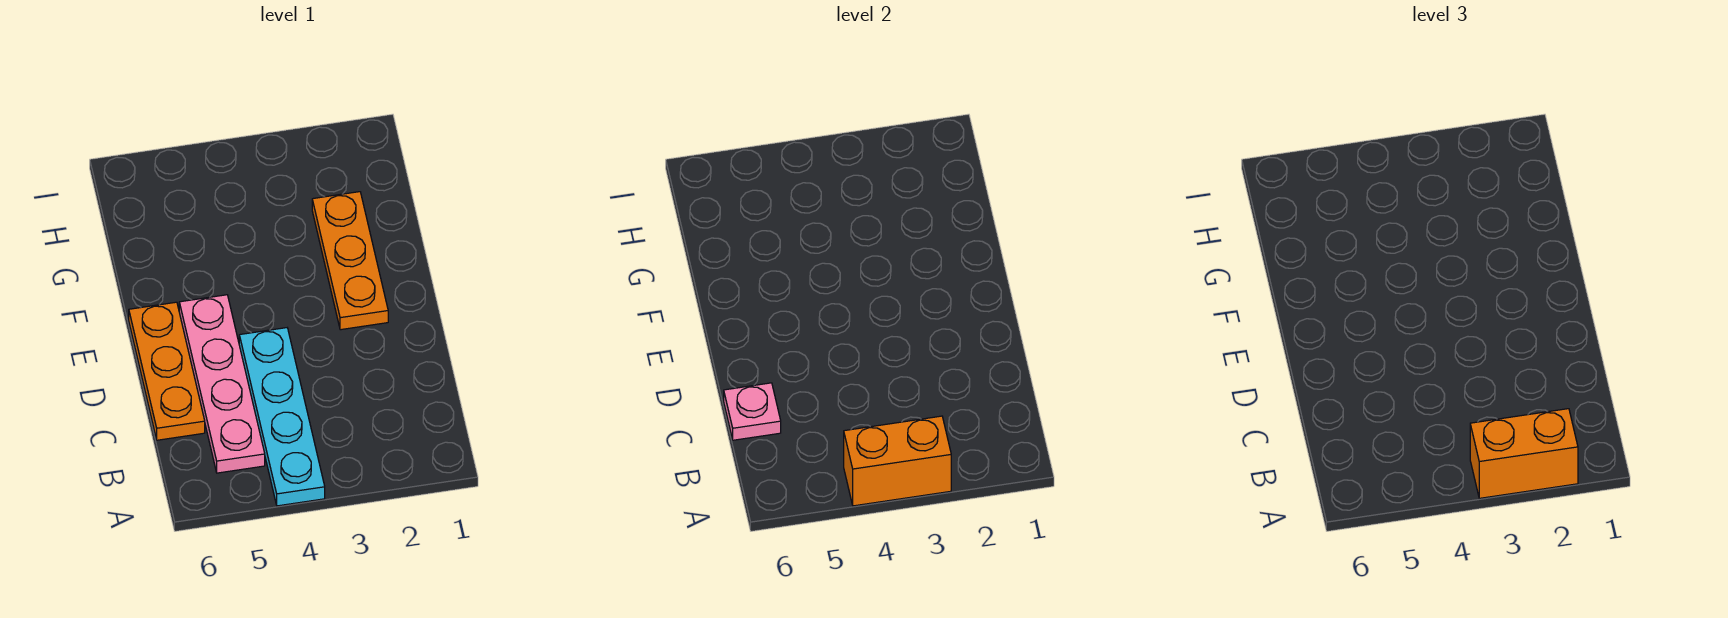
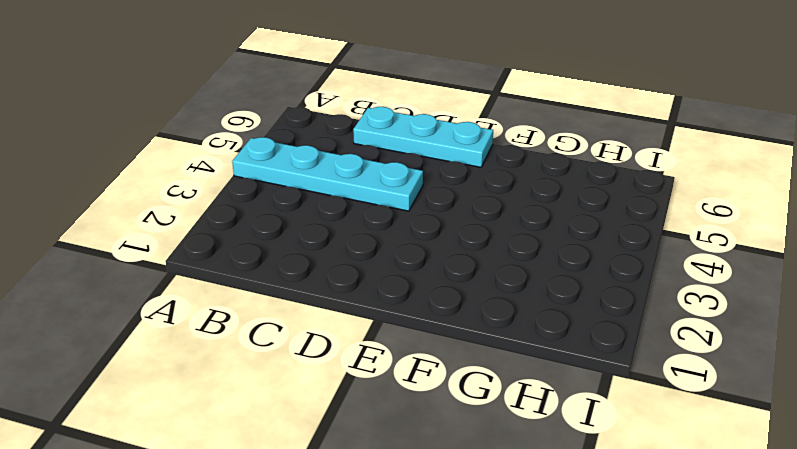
cyan 1x3 plate [353,107,493,167] -> orange 1x3 plate [129,302,205,440]
none -> pink 1x4 plate [179,295,265,473]
none -> orange 1x3 plate [312,192,388,330]

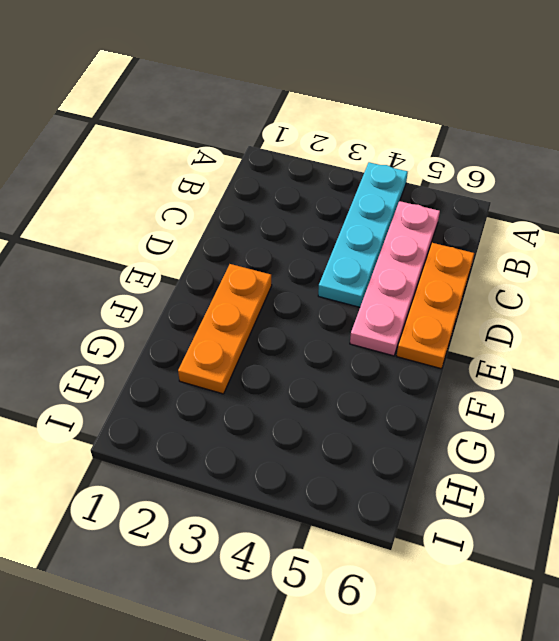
none -> orange 1x2 brick [844,416,951,506]
none -> pink 1x1 plate [724,383,781,440]

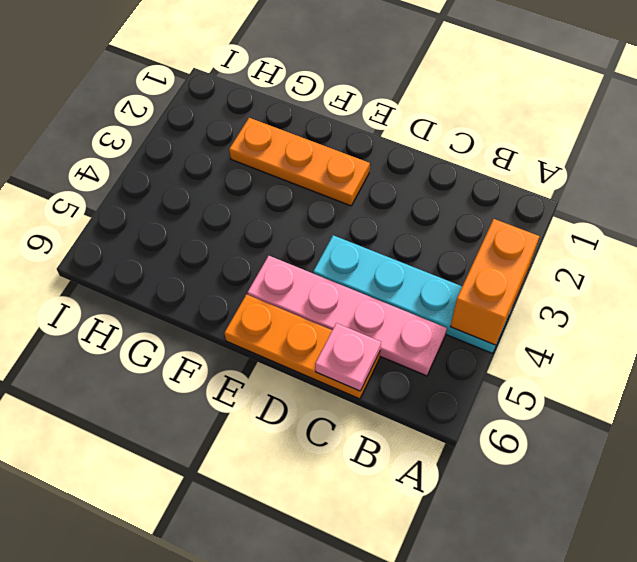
none -> orange 1x2 brick [1470,409,1578,498]

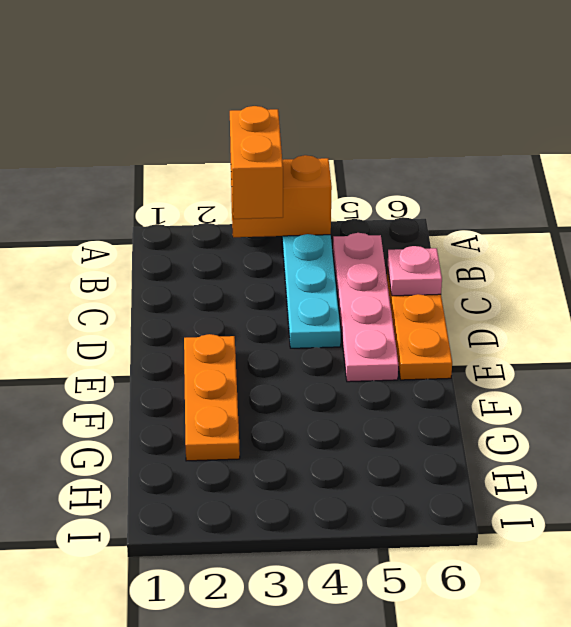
orange 1x2 brick [230,106,283,219] -> orange 1x2 brick turned to [1470,409,1578,498]

